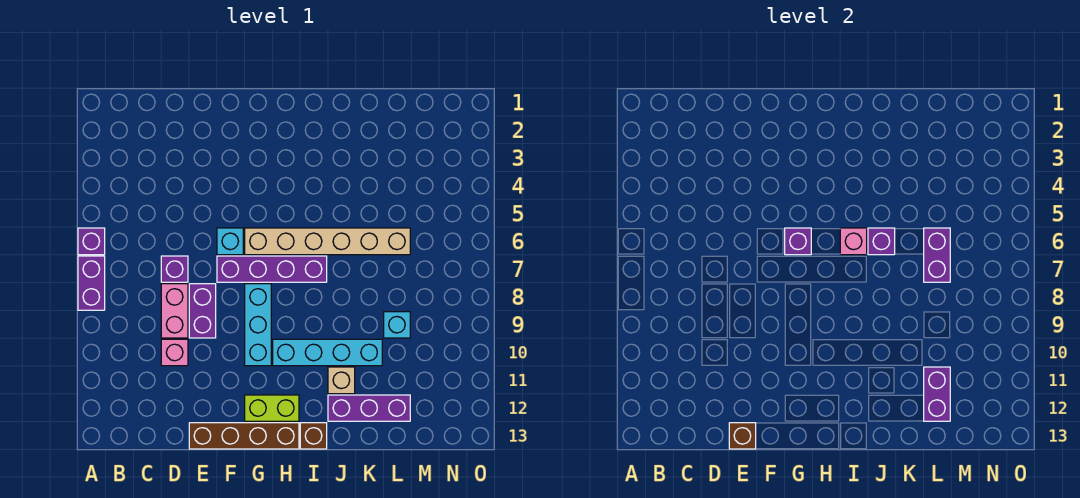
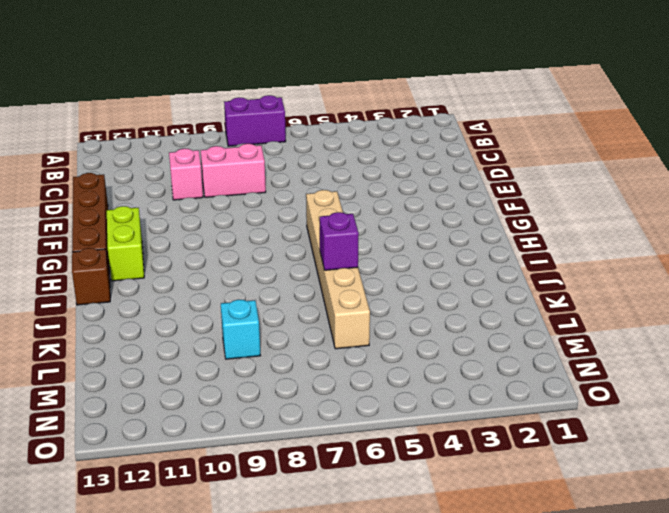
none -> purple 1x1 brick [78,228,105,255]
none -> purple 1x1 brick [161,256,188,282]
none -> purple 1x2 brick [189,284,216,338]

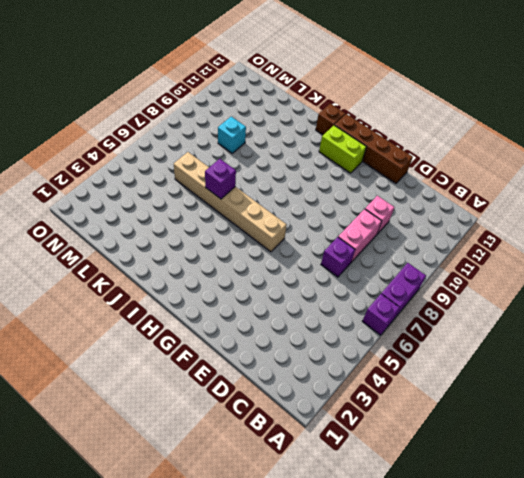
none -> purple 1x2 brick [189,284,216,338]
none -> cyan 1x1 brick [217,228,243,255]
none -> purple 1x4 brick [217,256,327,282]

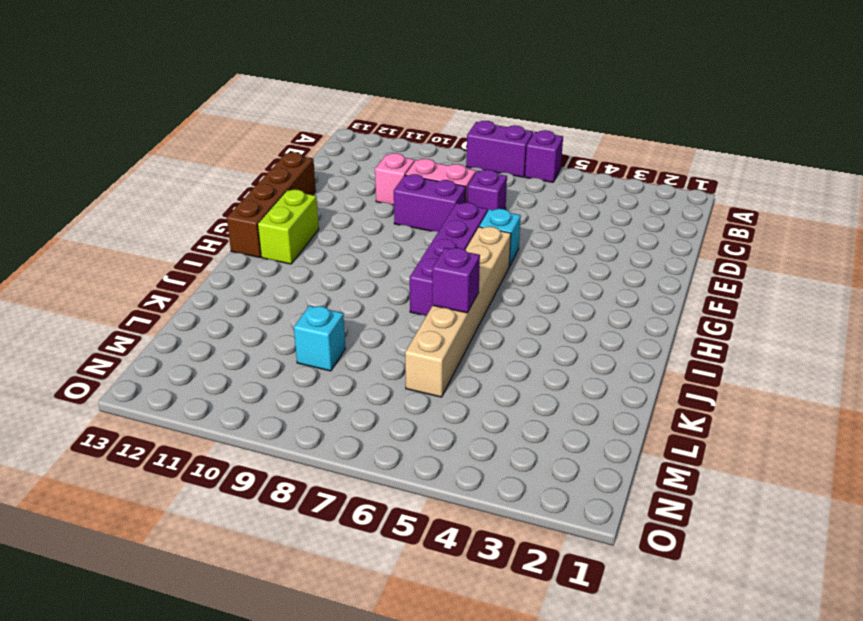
none -> cyan 1x3 brick [245,284,271,366]
none -> cyan 1x4 brick [273,339,382,366]
none -> brown 1x1 brick [300,423,327,449]

